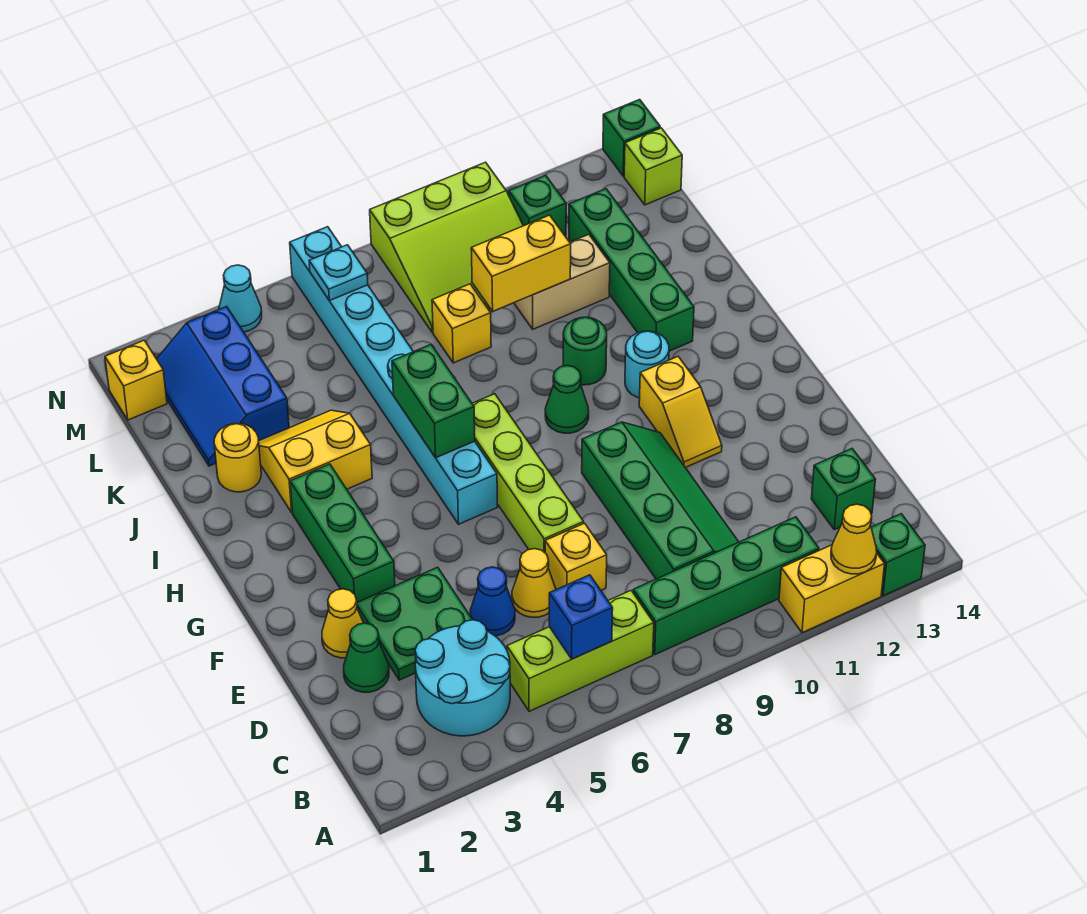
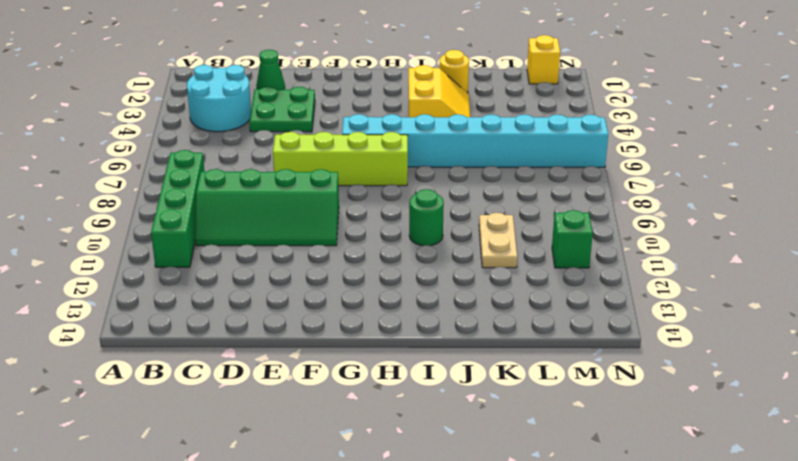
tan 1x2 plate [479,213,517,268] -> tan 1x2 brick [514,234,610,329]
none -> yellow 1x2 brick [779,545,885,633]
none -> green 1x1 brick [871,514,925,596]
none -> lime 1x3 brick [507,591,654,711]
none -> green 1x1 brick [811,449,875,530]

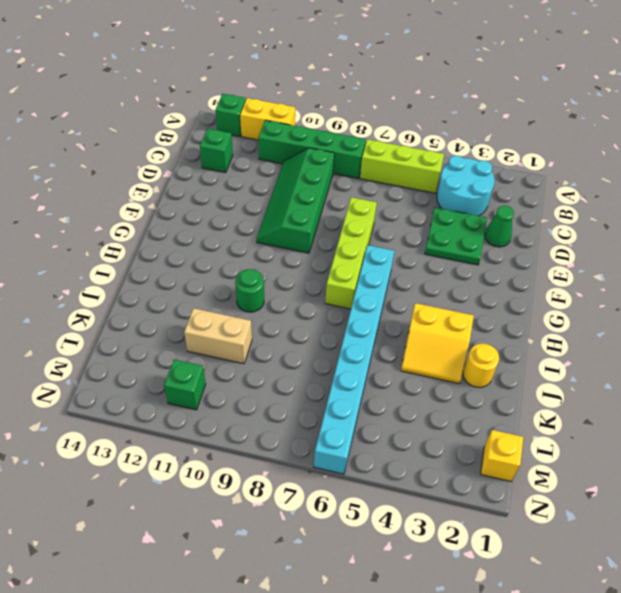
none -> blue 1x1 cone [470,567,515,636]
none -> yellow 1x1 cone [512,549,556,617]
none -> yellow 1x1 brick [545,523,607,590]
none -> yellow 1x1 cone [322,589,363,658]

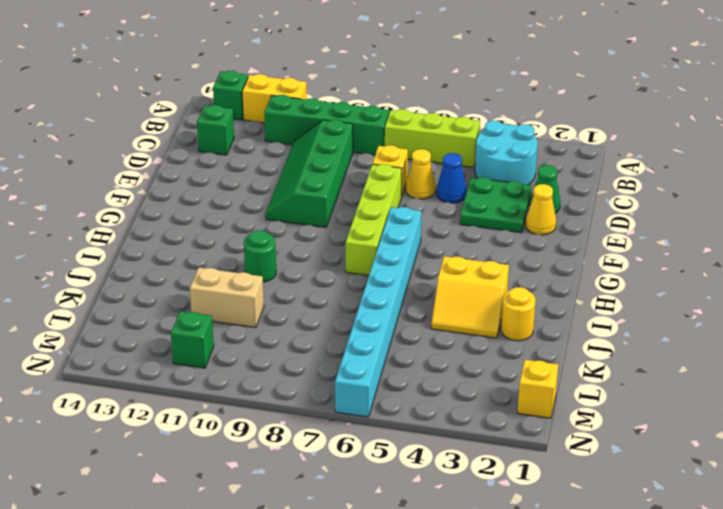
none -> green 1x3 brick [290,464,395,602]
none -> yellow 1x2 slope [639,357,722,468]
none -> green 1x1 cone [545,365,589,433]
none -> cyan 1x1 round brick [625,331,669,398]

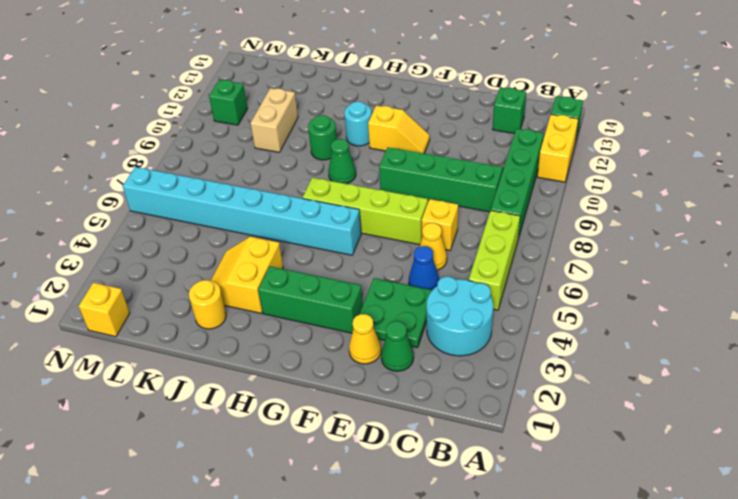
none -> green 1x4 brick [569,189,694,351]
none -> blue 2x3 slope [157,306,289,466]
none -> yellow 1x1 brick [432,284,491,363]
none -> lime 3x3 slope [370,162,523,332]

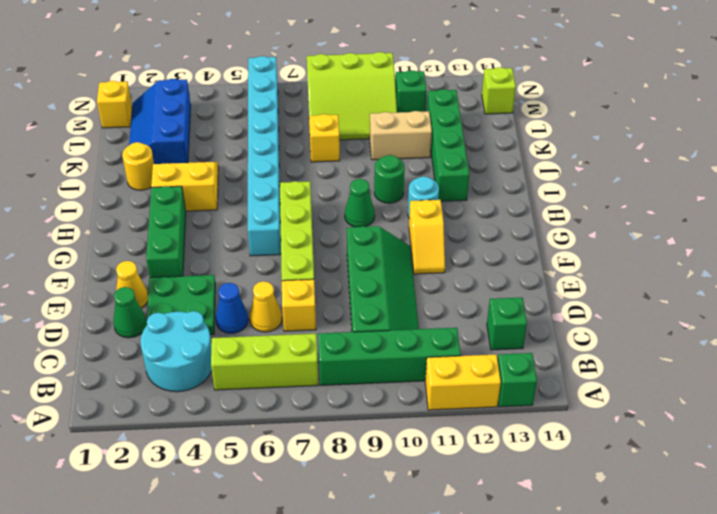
none -> cyan 1x1 cone [219,265,262,332]
none -> green 1x1 brick [603,100,660,176]
none -> yellow 1x1 cone [831,504,877,574]
none -> blue 1x1 brick [549,575,613,659]

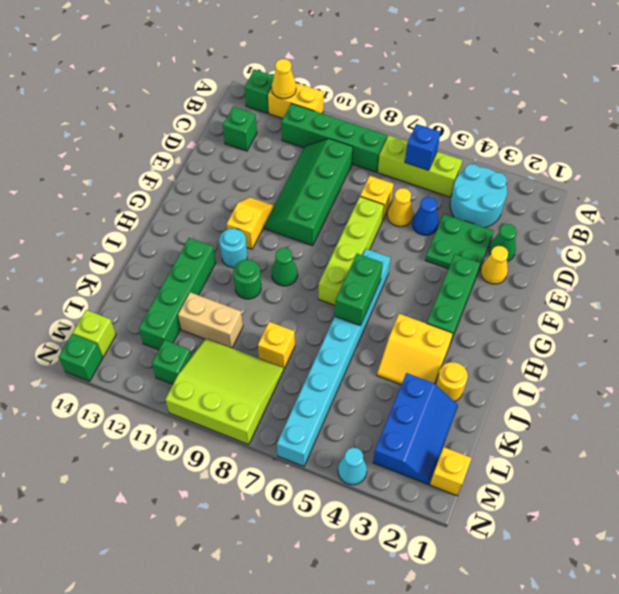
none -> yellow 1x2 brick [471,215,571,311]
none -> cyan 1x1 plate [309,245,368,301]

